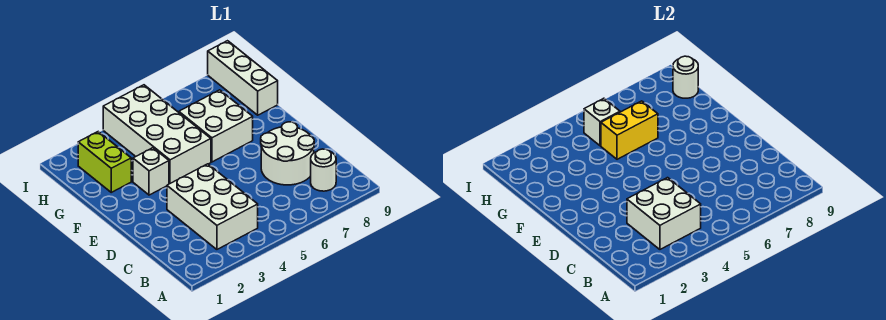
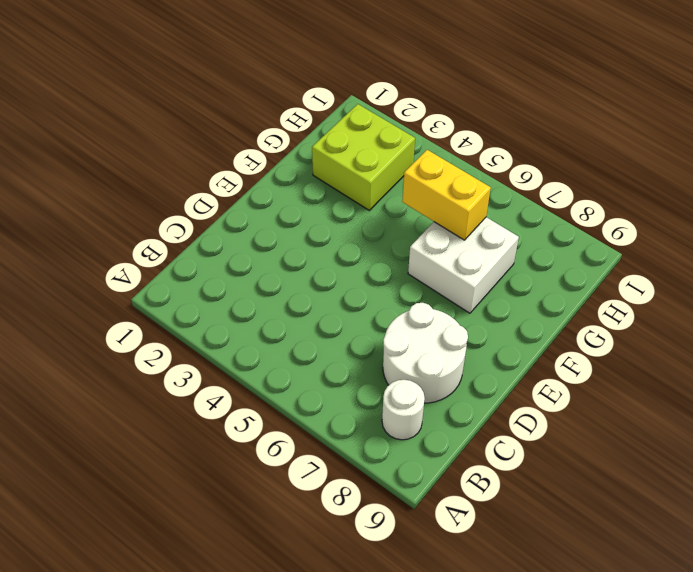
lime 2x2 brick [312,104,415,210] -> lime 1x2 brick [78,132,131,192]
none -> white 2x3 brick [167,164,258,249]
none -> white 1x1 brick [133,148,169,195]
none -> white 2x4 brick [103,85,211,184]

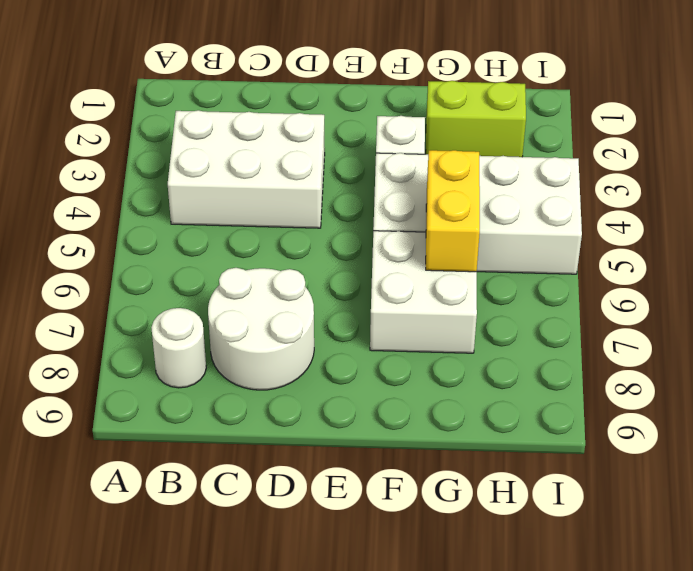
none -> white 1x3 brick [208,41,278,115]
none -> white 2x2 brick [627,178,701,249]
none -> white 1x1 brick [584,98,620,146]

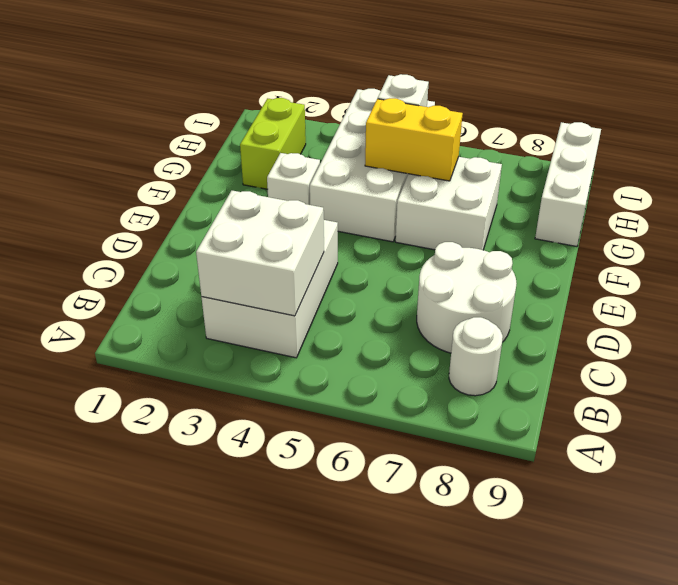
none -> white 1x1 round brick [673,56,698,98]

